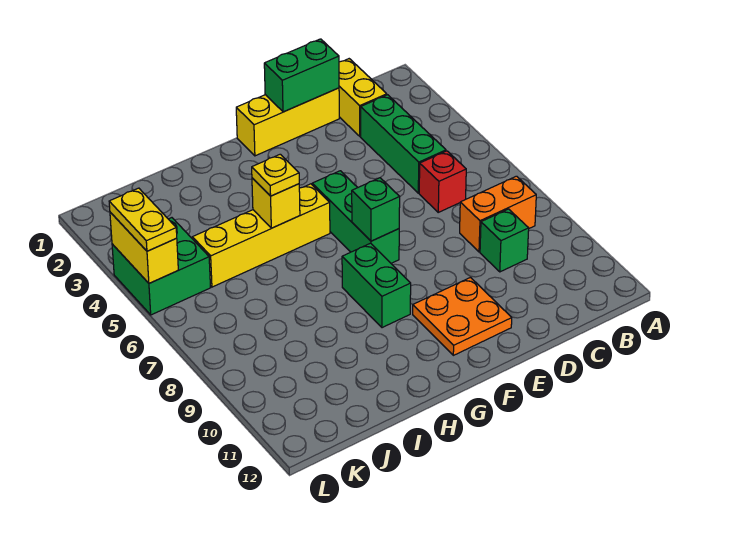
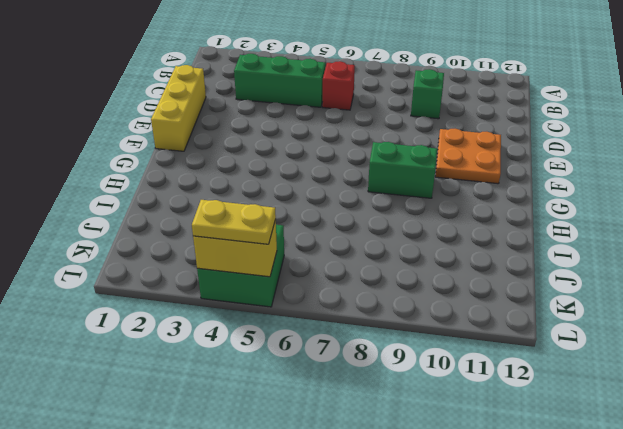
none -> orange 1x2 brick [460,176,536,252]
none -> yellow 1x2 brick [339,59,387,136]
none -> green 1x3 brick [312,171,399,263]

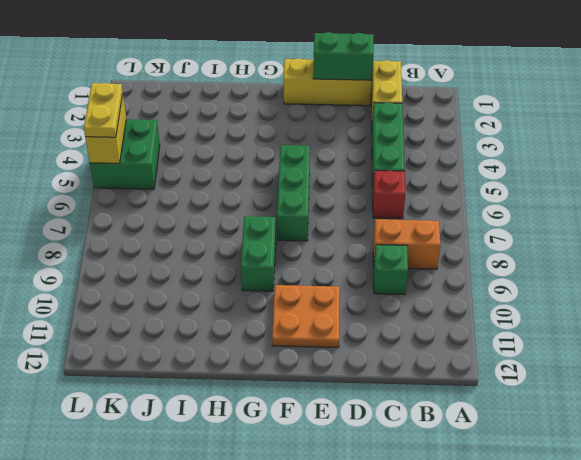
none -> yellow 1x4 brick [192,184,330,287]
none -> green 1x1 brick [352,178,400,241]
none -> yellow 1x1 brick [252,178,300,228]

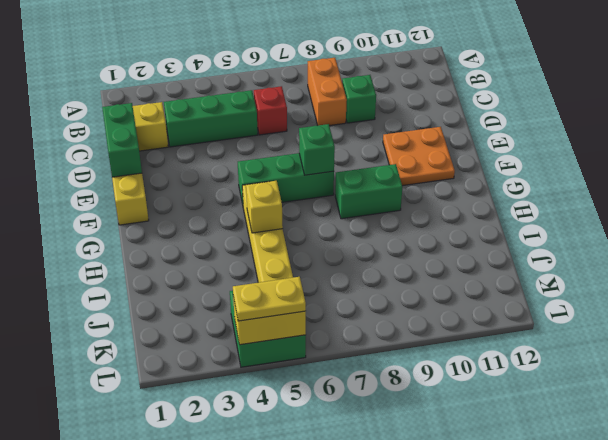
none -> yellow 1x1 plate [252,154,299,196]

